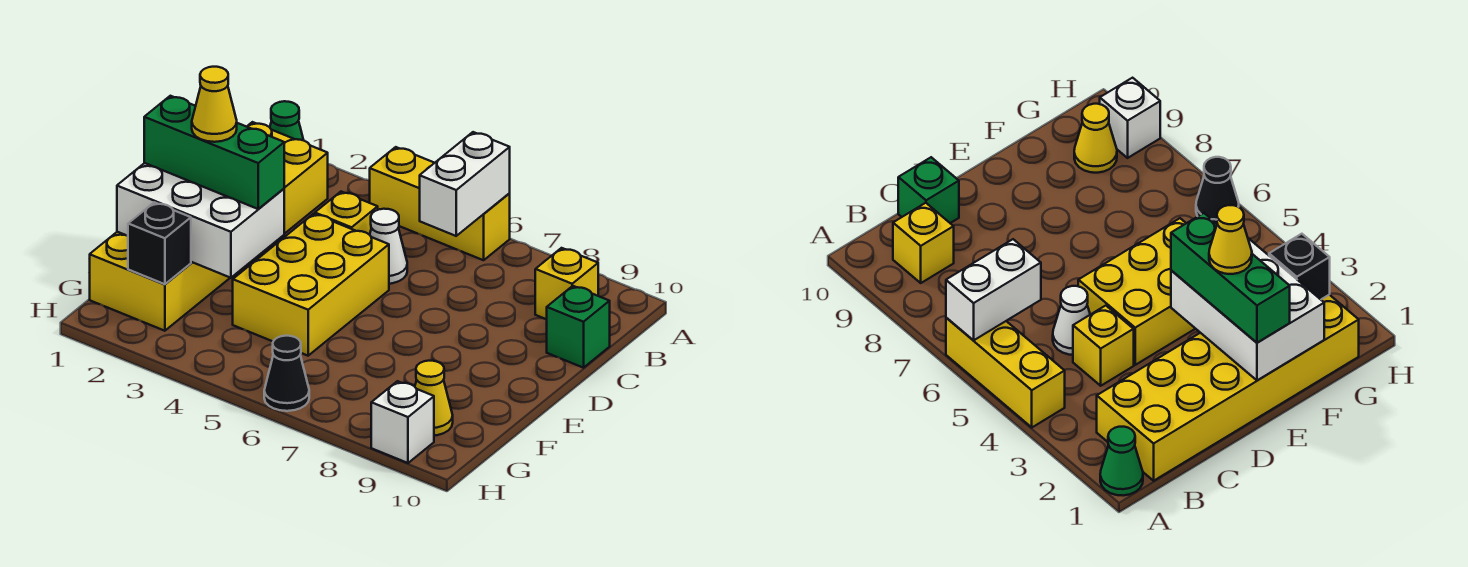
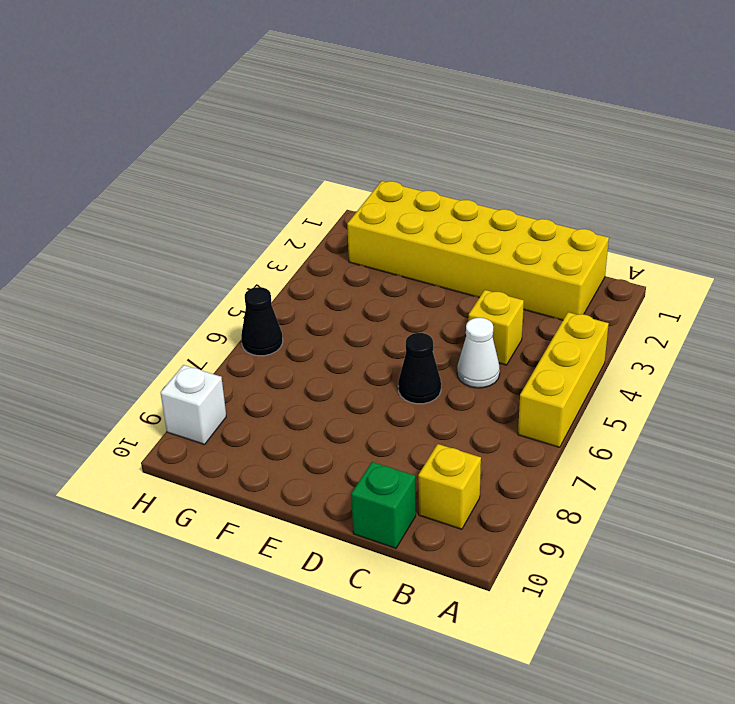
black 1x1 cone [398,333,441,404] -> none
none -> green 1x1 cone [270,101,303,140]
none -> yellow 2x3 brick [233,214,389,356]
none -> yellow 1x1 cone [415,361,453,436]

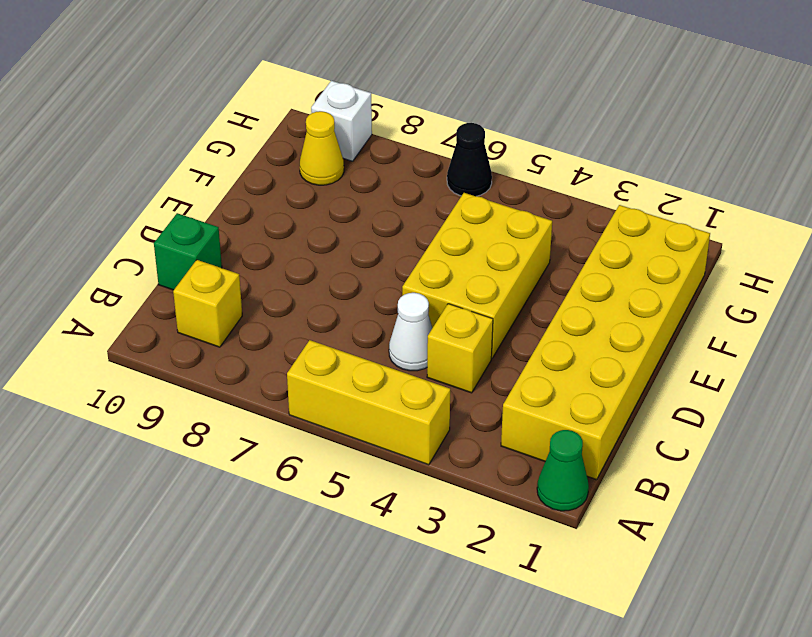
none -> white 1x2 brick [420,132,510,236]
none -> white 2x3 brick [117,163,284,278]
none -> black 1x1 brick [128,202,191,284]

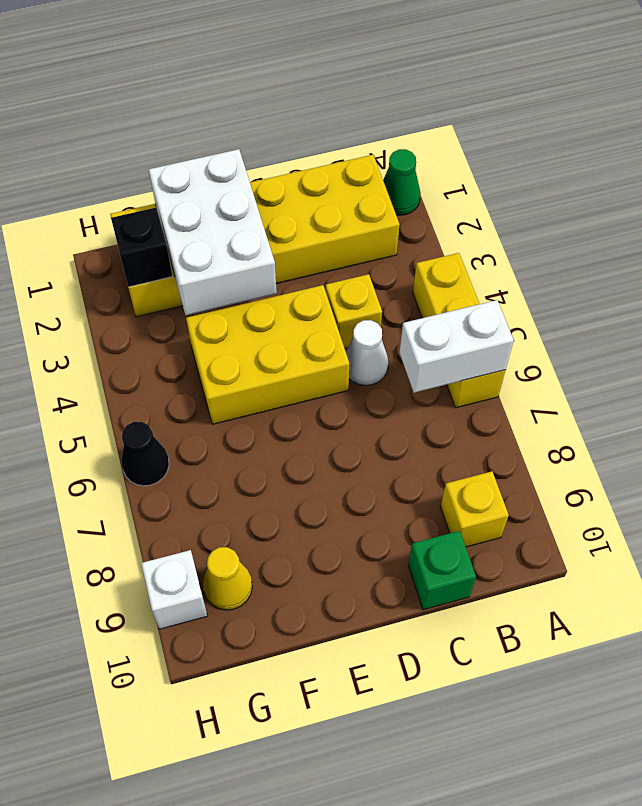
none -> green 1x3 brick [144,96,284,209]
none -> yellow 1x1 cone [192,67,237,142]

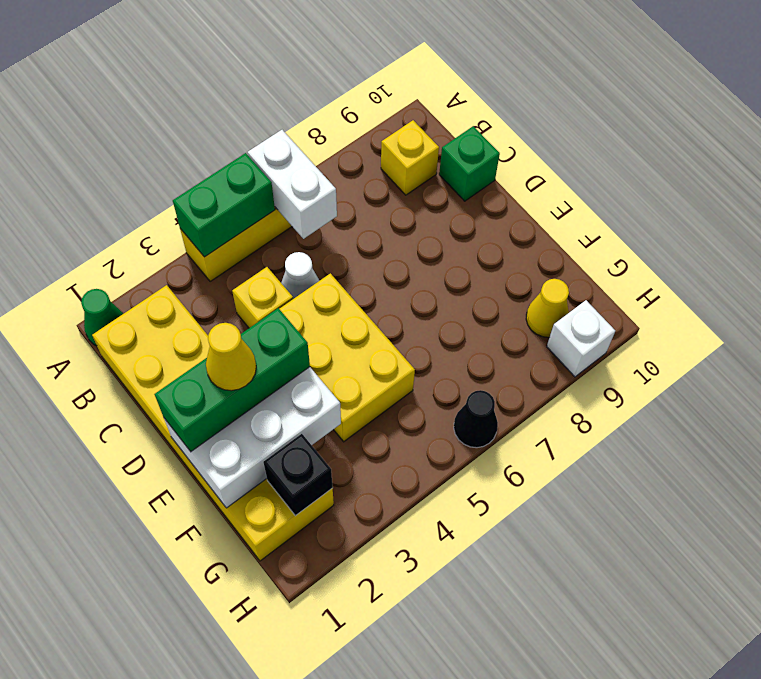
green 1x2 brick [173,153,275,257] -> none

